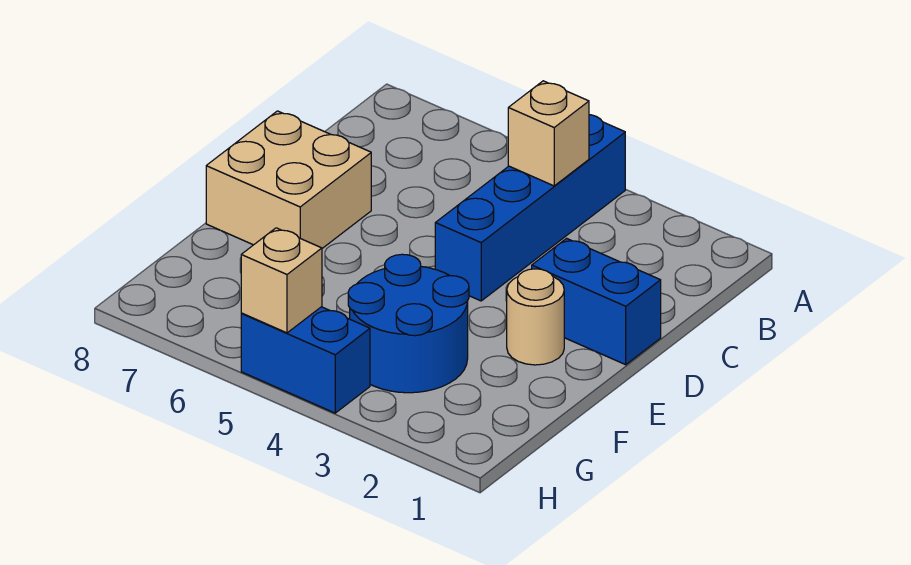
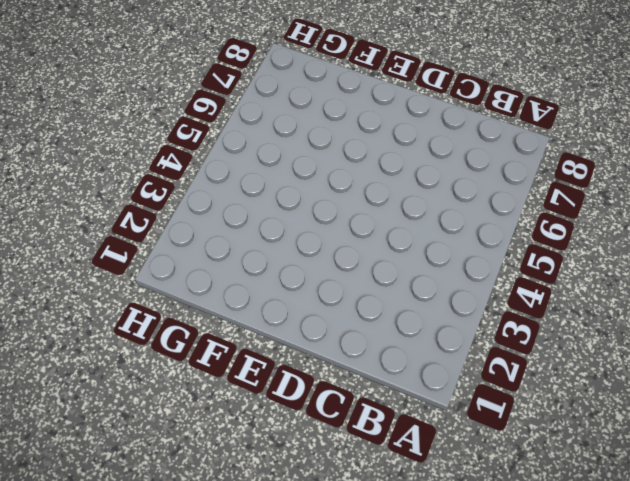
none -> blue 1x4 brick [435,115,625,301]
none -> blue 1x2 brick [532,238,661,365]

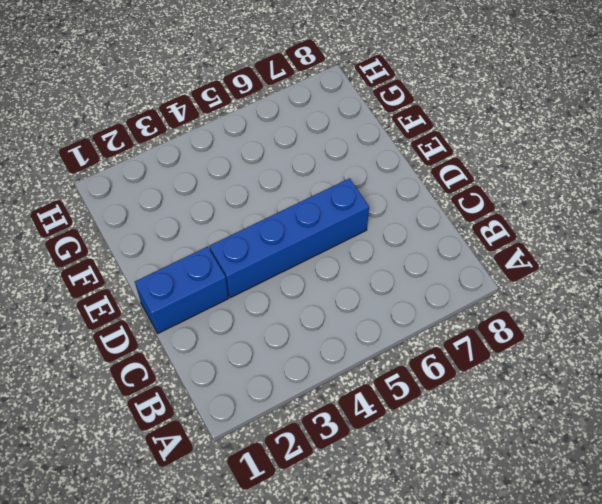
blue 1x4 brick [210,178,369,298] -> blue 1x4 brick turned to [435,115,625,301]
none -> tan 2x2 brick [206,111,371,248]
none -> tan 1x1 round brick [507,269,564,365]

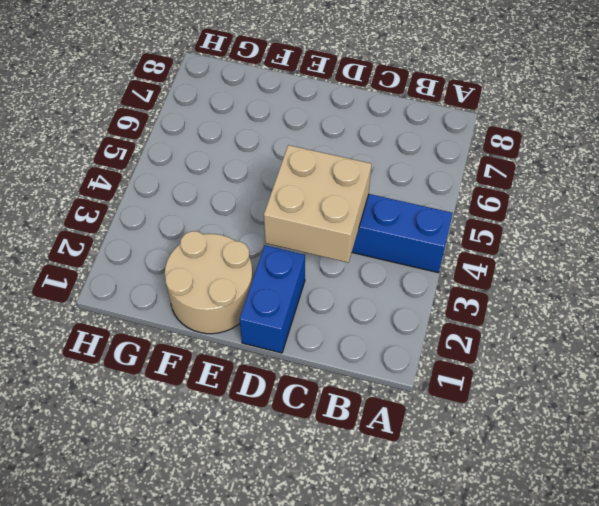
tan 2x2 brick [264,145,372,263] -> tan 2x2 brick moved to [206,111,371,248]
tan 2x2 round brick [165,231,253,334] -> tan 1x1 round brick [507,269,564,365]
none -> blue 2x2 round brick [348,254,469,393]
none -> blue 1x2 brick [241,307,370,413]

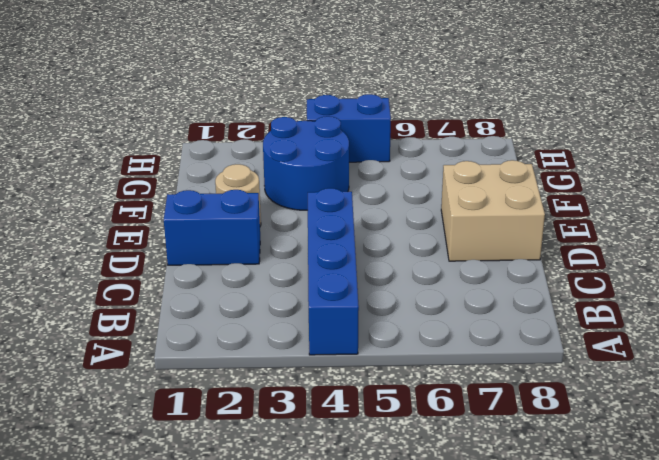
none -> tan 1x1 brick [508,81,589,186]
none -> tan 1x1 brick [241,228,322,333]

